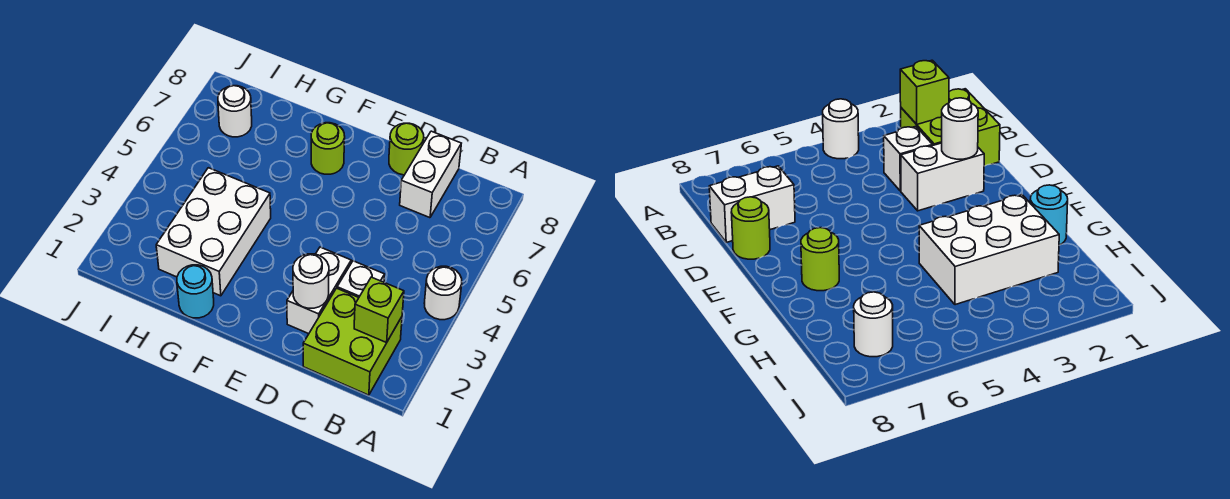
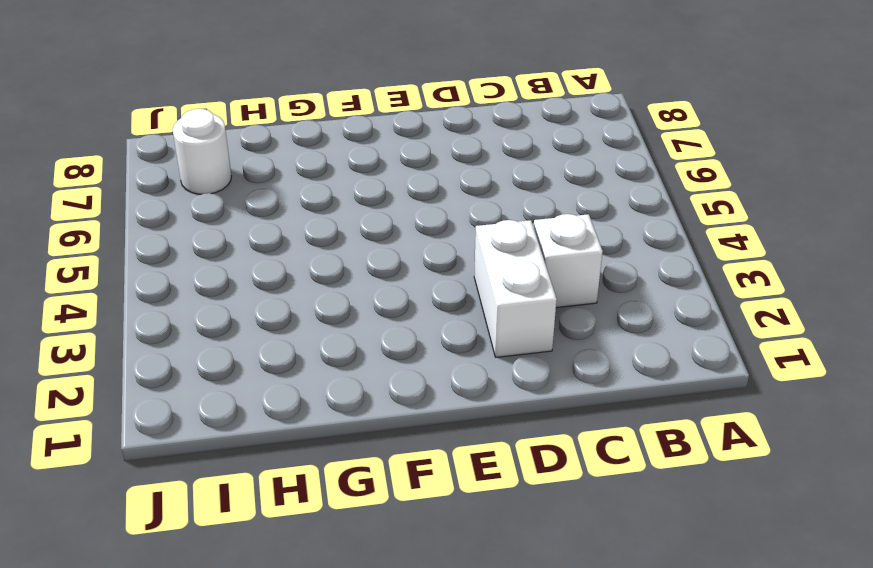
none -> white 1x1 round brick [424,266,462,320]
none -> lime 2x2 brick [303,288,402,395]
none -> white 1x2 brick [400,131,461,218]

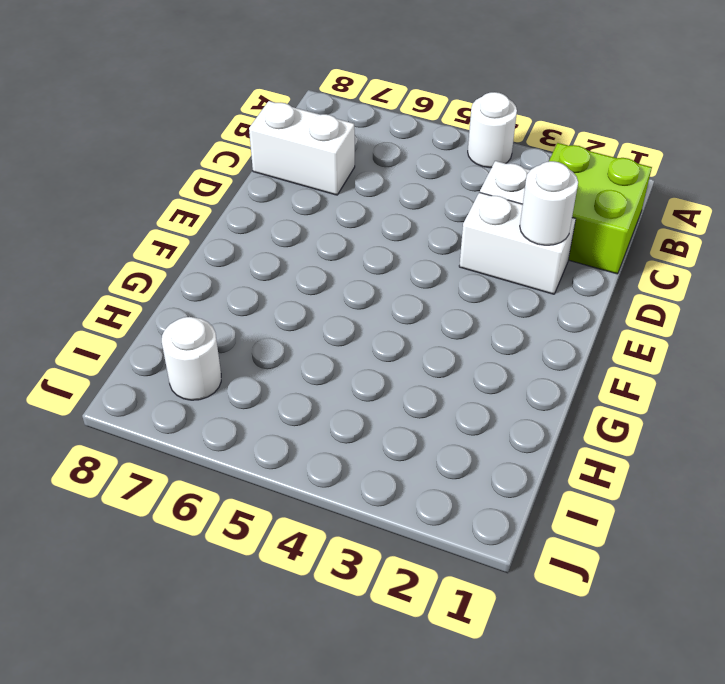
none -> lime 1x1 round brick [389,123,424,175]
none -> lime 1x1 round brick [311,123,345,174]
none -> cyan 1x1 round brick [177,265,214,318]

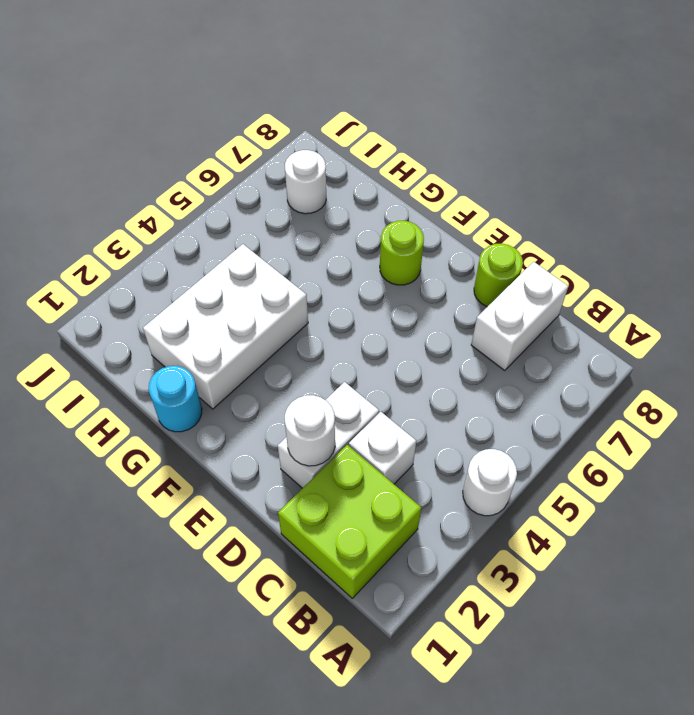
none -> lime 1x1 brick [354,277,404,343]

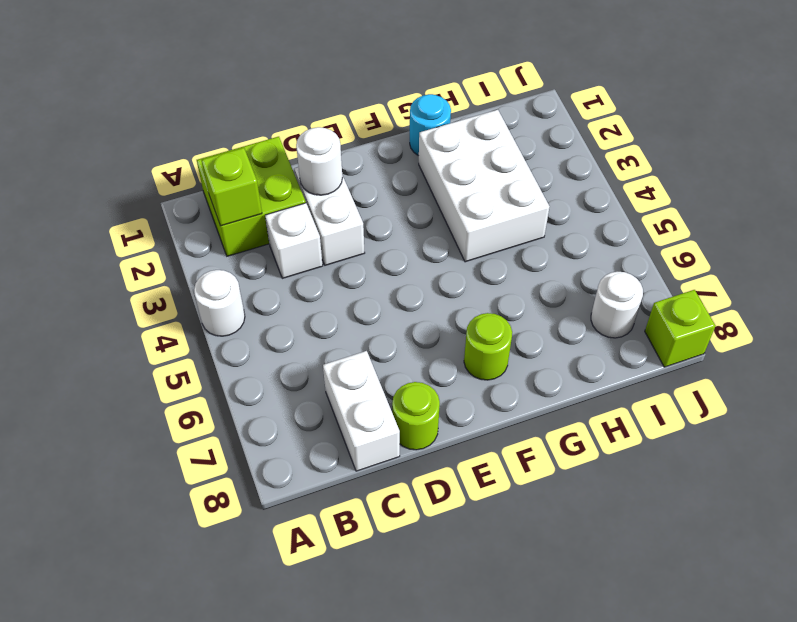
lime 1x1 brick [645,290,716,367] -> none

